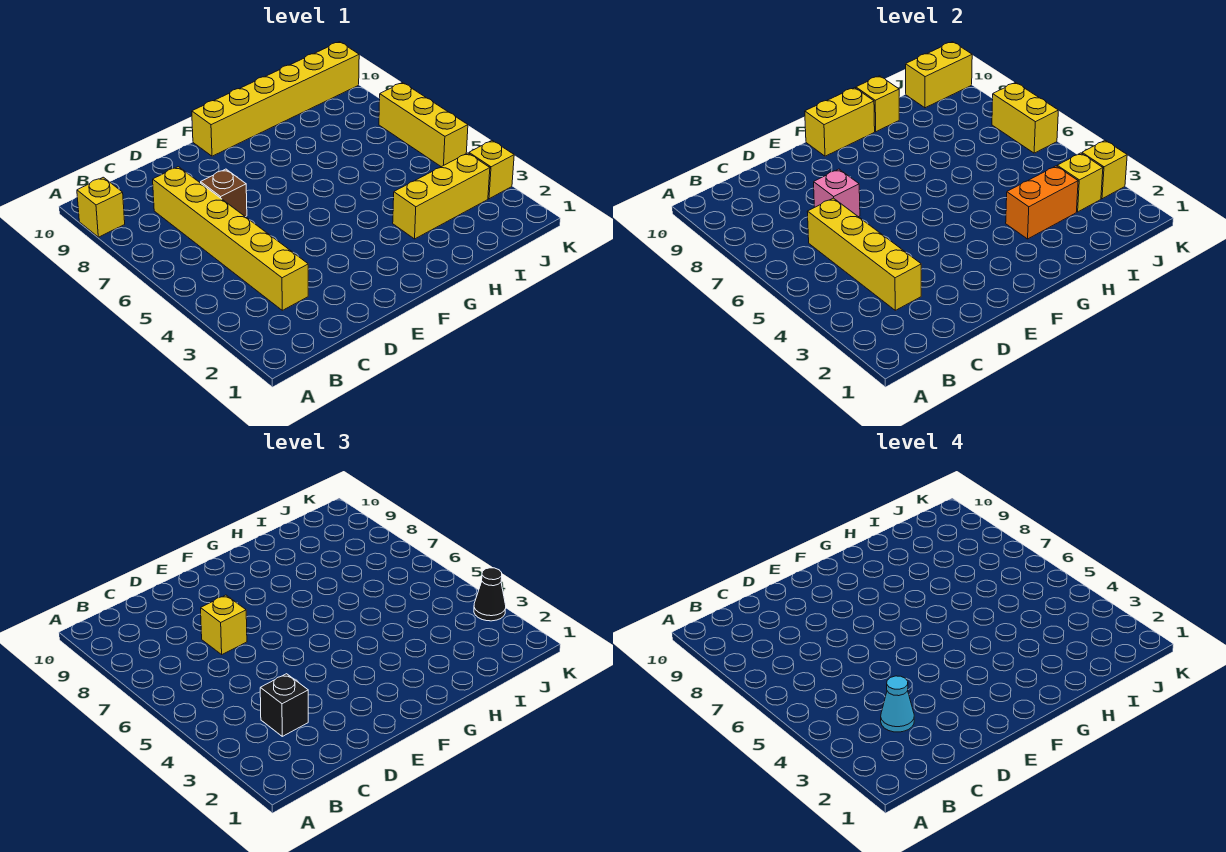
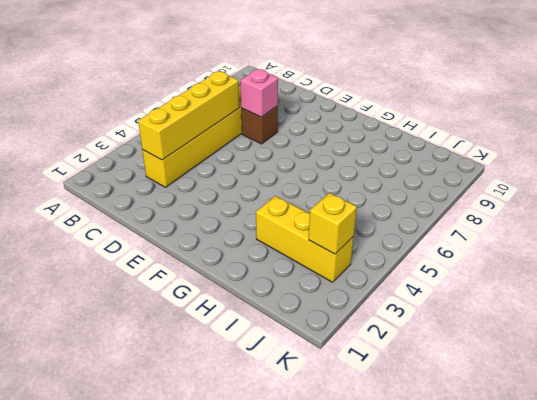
none -> yellow 1x1 brick [77,177,125,237]
none -> yellow 1x6 brick [192,42,359,156]
none -> yellow 1x1 brick [469,141,514,199]

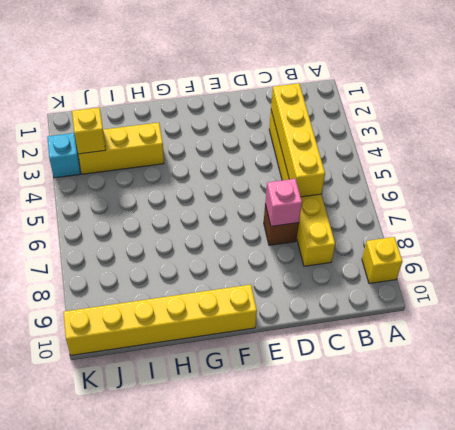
cyan 1x1 brick [47,133,80,178] -> yellow 1x1 brick [469,141,514,199]
none -> yellow 1x3 brick [379,83,468,167]
none -> yellow 1x2 brick [805,88,875,156]
none -> orange 1x2 brick [1006,166,1078,239]

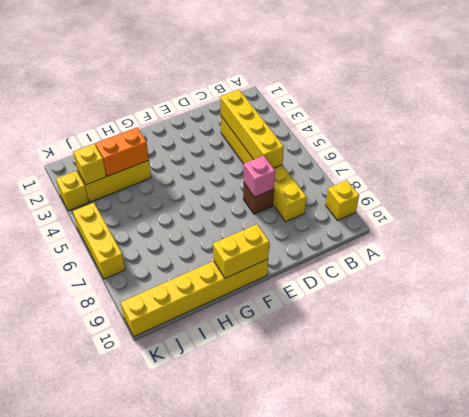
none -> yellow 1x1 brick [856,76,899,132]
none -> yellow 1x2 brick [906,42,972,108]
none -> yellow 1x1 brick [1082,141,1127,199]

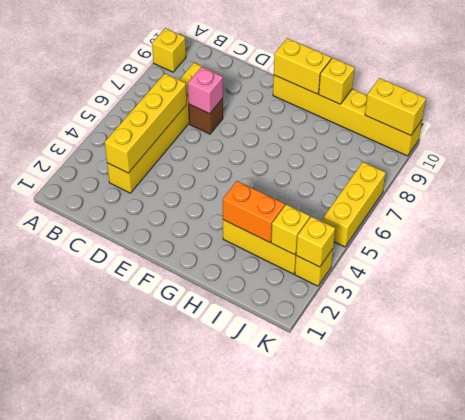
none -> yellow 1x2 brick [992,83,1058,153]
none -> black 1x1 brick [260,674,308,736]
none -> yellow 1x1 brick [201,595,247,654]

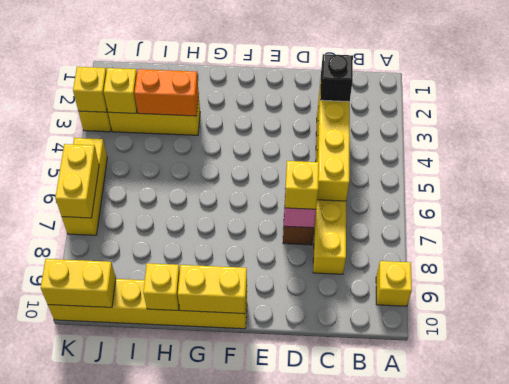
none -> black 1x1 cone [474,568,506,621]
none -> cyan 1x1 cone [881,676,914,732]

